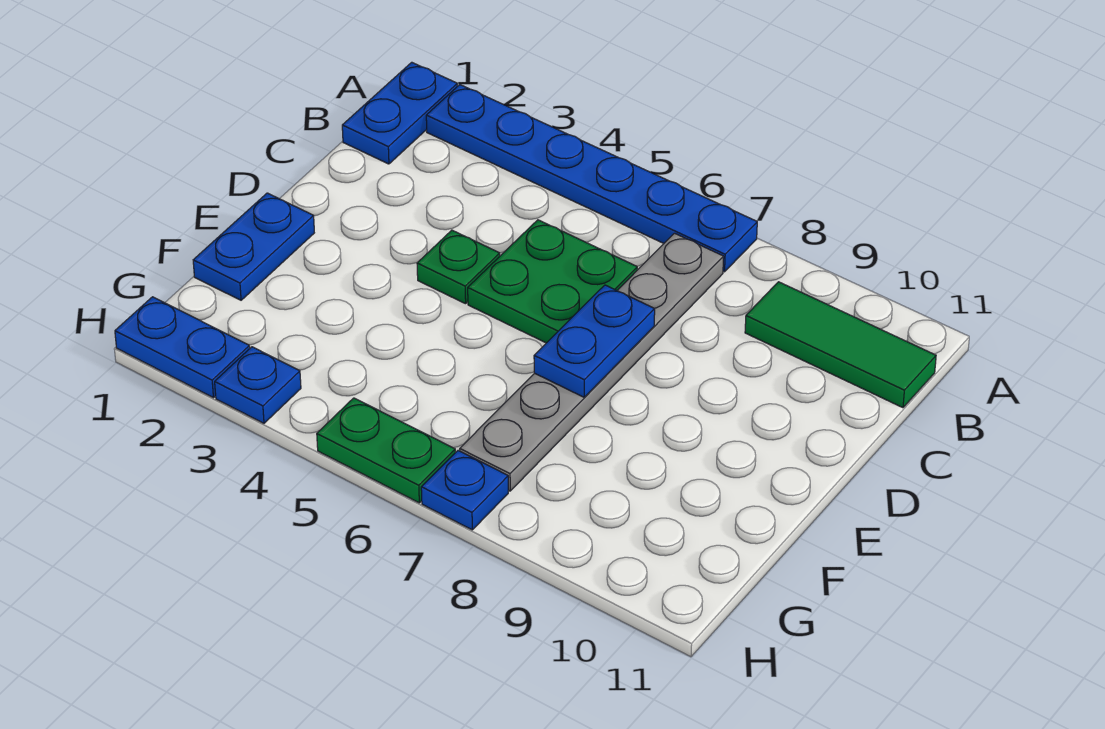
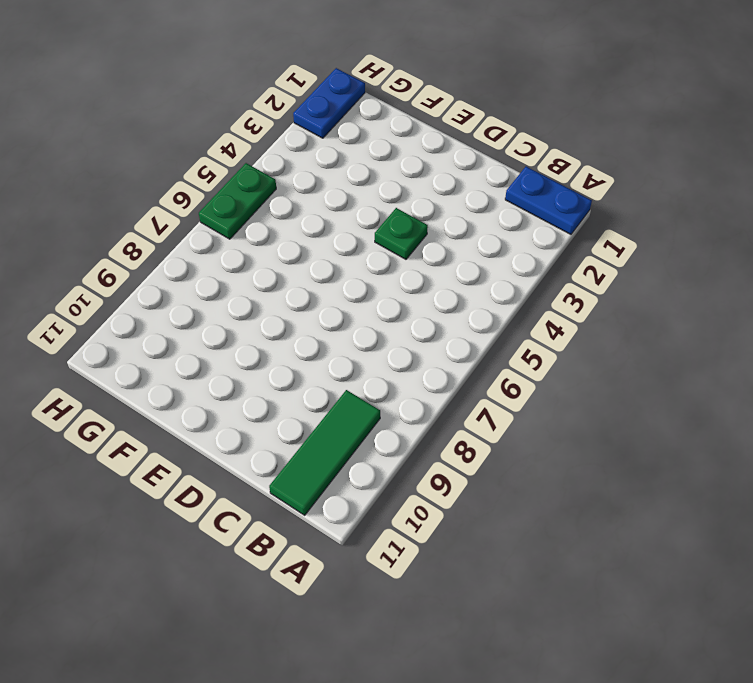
none -> blue 1x6 plate [426,85,757,272]
none -> grey 1x6 plate [460,233,724,491]
none -> green 2x2 plate [468,220,637,343]

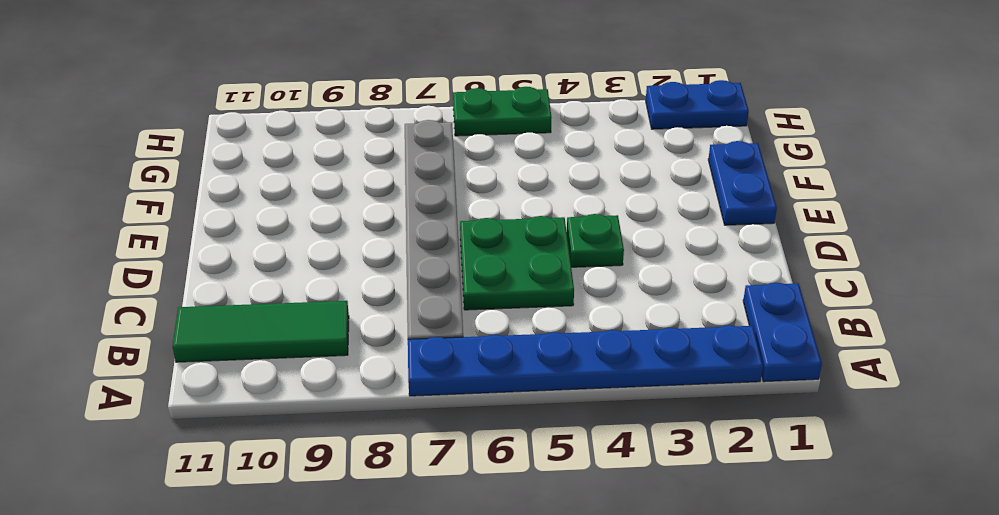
none -> blue 1x1 plate [215,347,301,423]
none -> blue 1x1 plate [421,451,508,530]
none -> blue 1x2 plate [534,285,655,397]

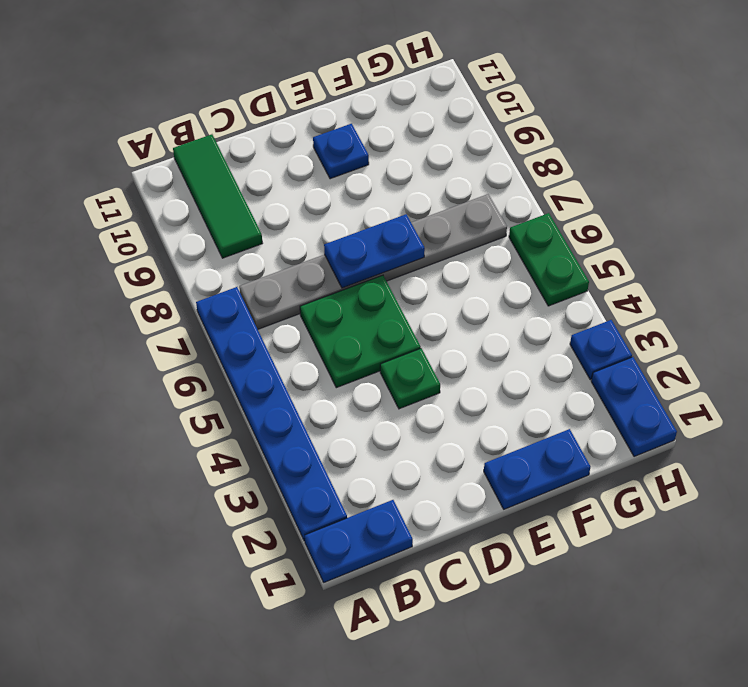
blue 1x1 plate [313,124,369,179] -> blue 1x1 plate moved to [421,451,508,530]

